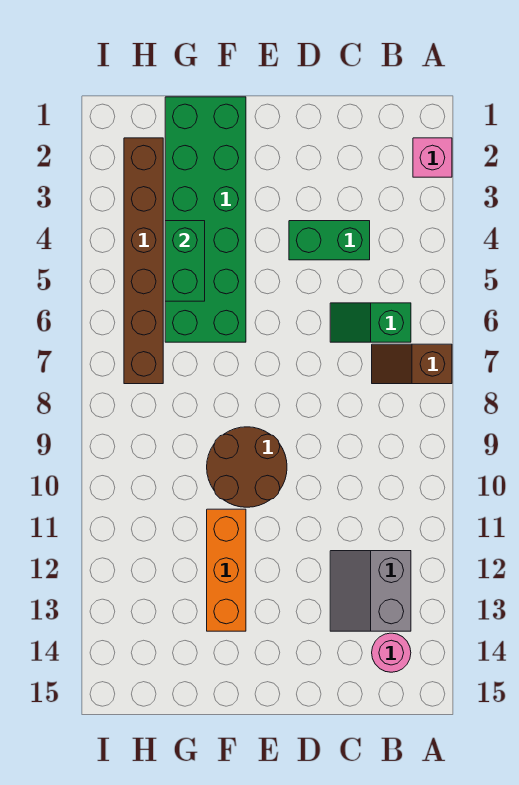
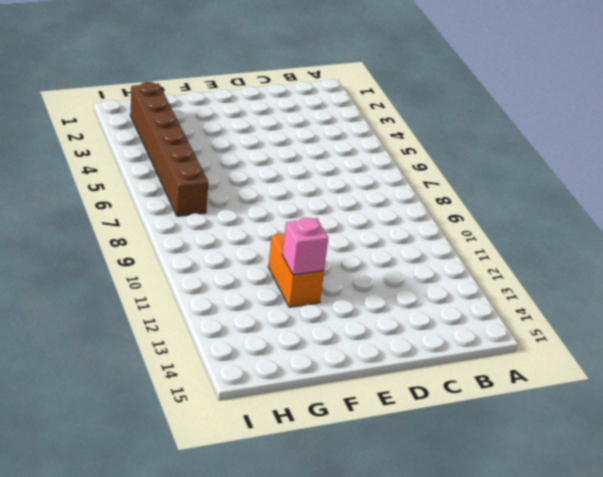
orange 1x2 brick [268,233,324,307] -> orange 1x3 brick [207,509,246,631]
pink 1x1 brick [282,218,328,275] -> pink 1x1 brick moved to [413,138,452,177]
none -> brown 1x2 slope [372,344,452,384]
none -> green 1x2 slope [330,303,411,342]

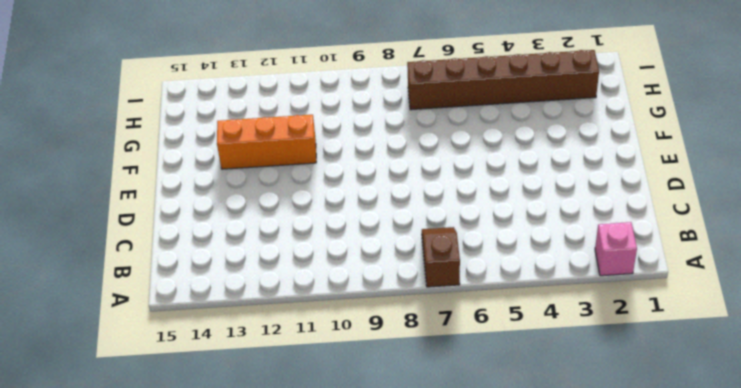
none -> green 1x2 slope [330,303,411,342]
none -> grey 2x2 slope [330,551,411,631]

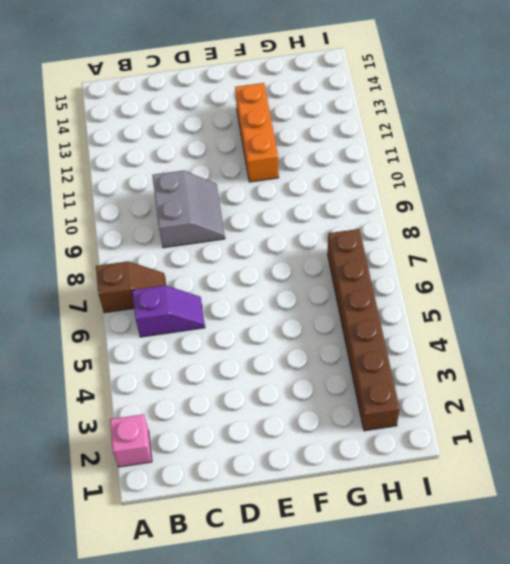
purple 1x2 slope [132,285,205,337] -> green 1x2 slope [330,303,411,342]
grey 2x2 slope [152,170,225,248] -> grey 2x2 slope moved to [330,551,411,631]
none -> pink 1x1 round brick [372,633,411,672]
none -> green 1x2 brick [289,221,370,260]

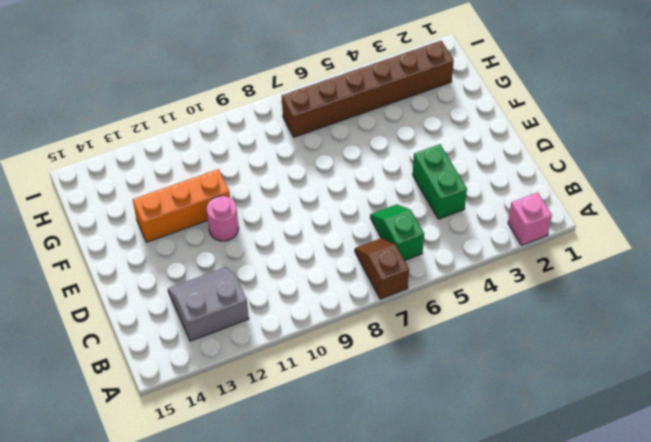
pink 1x1 round brick [207,196,239,241] -> pink 1x1 round brick moved to [372,633,411,672]
none -> brown 2x2 round brick [207,427,287,507]
none -> green 2x6 brick [165,97,246,342]

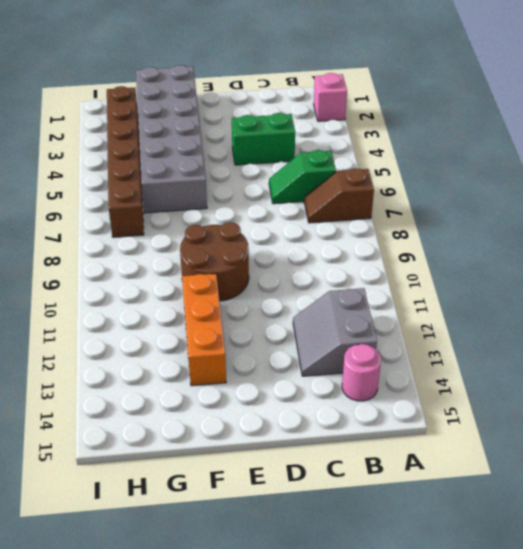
grey 2x6 brick [136,65,207,213] -> green 2x6 brick [165,97,246,342]
none -> green 1x2 brick [165,221,205,301]

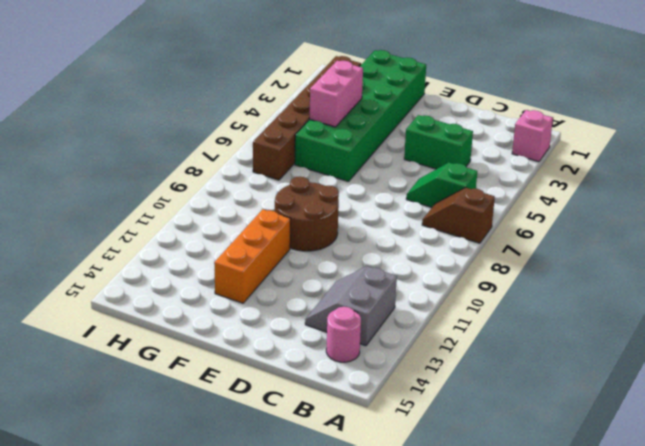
pink 1x2 brick [309,61,363,127] -> green 1x2 brick [165,221,205,301]

